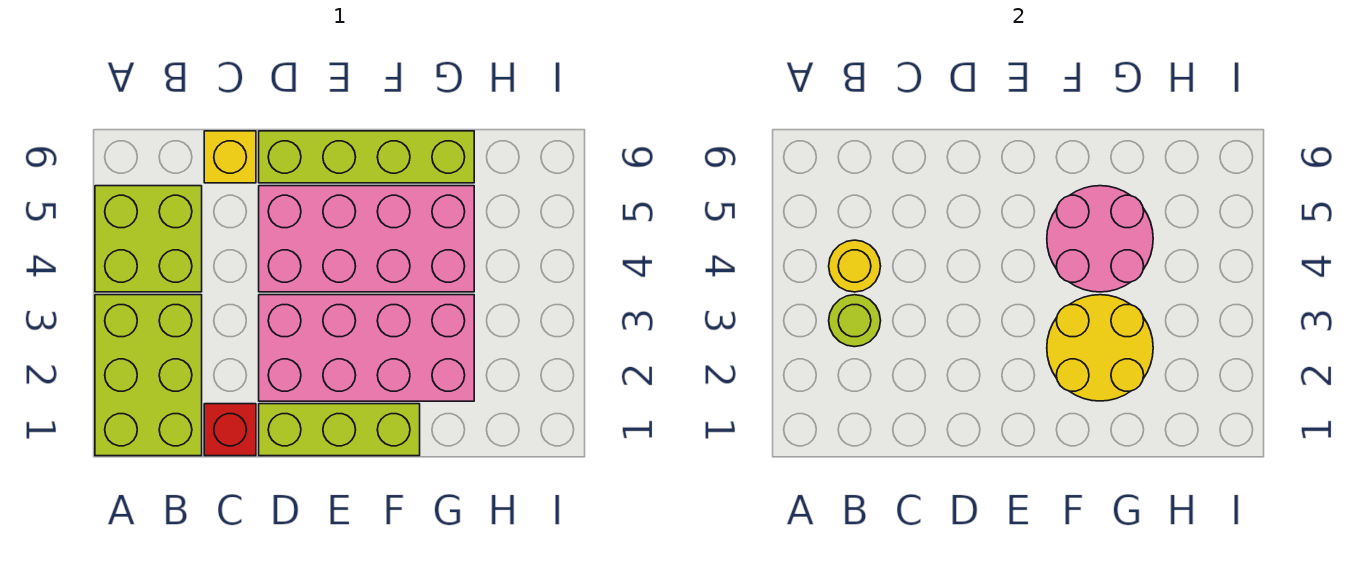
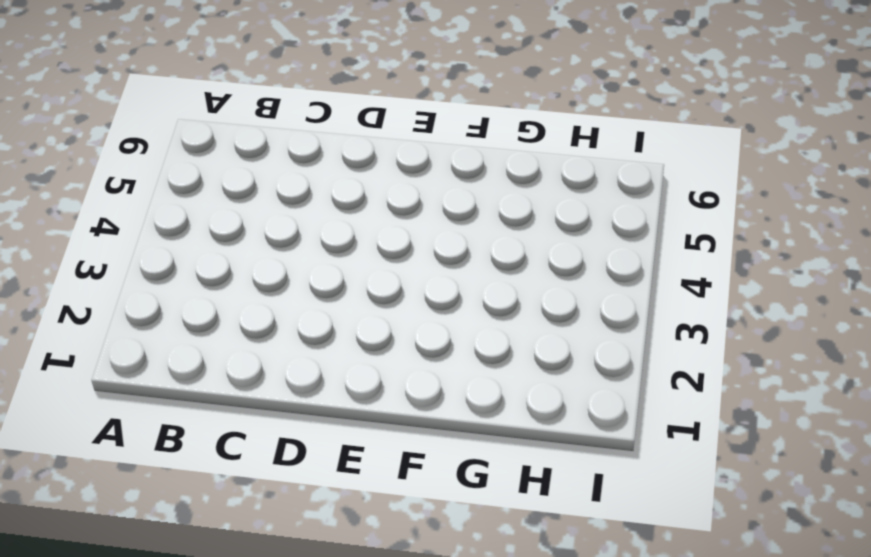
none -> lime 2x3 brick [95,295,202,456]
none -> lime 2x2 brick [95,186,202,292]
none -> red 1x1 brick [204,404,256,456]

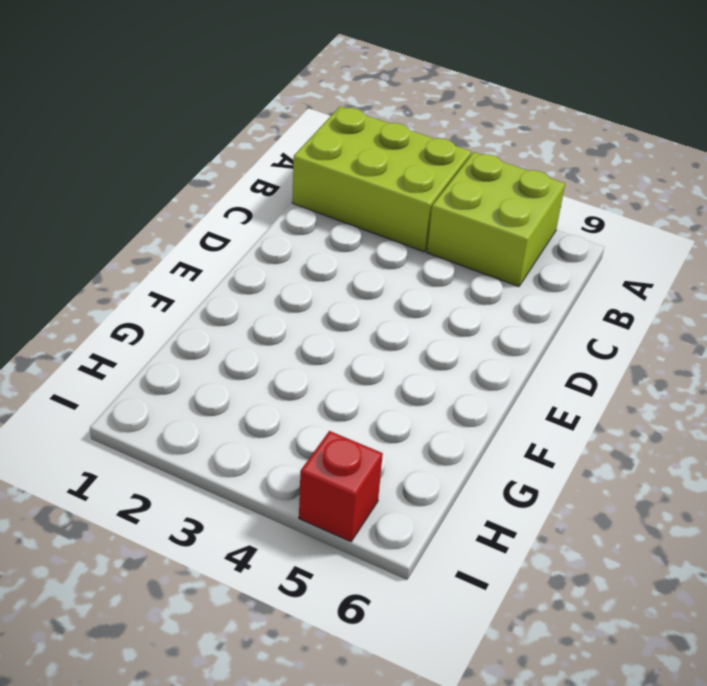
red 1x1 brick [299,431,383,542] -> red 1x1 brick moved to [204,404,256,456]
none -> yellow 1x1 brick [204,131,256,183]
none -> lime 1x3 brick [259,404,420,456]
none -> pink 2x4 brick [259,295,474,401]

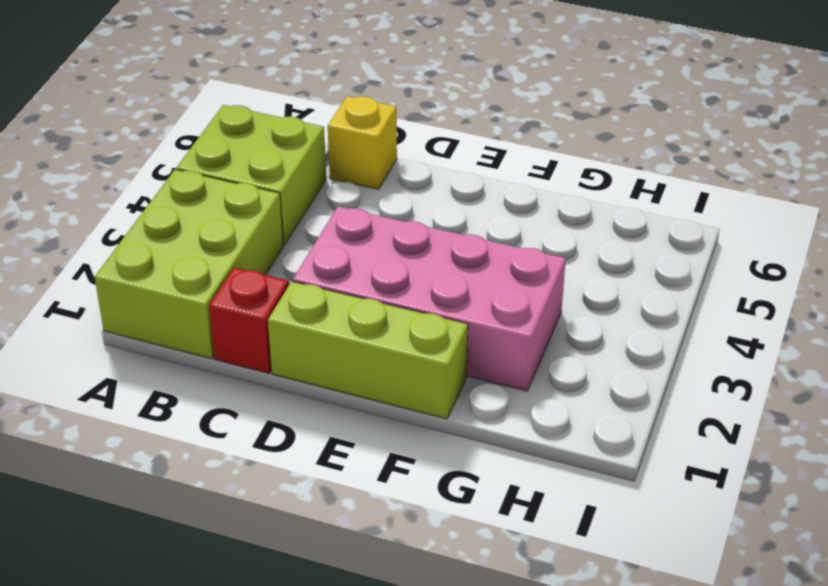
none -> pink 2x4 brick [259,186,474,292]
none -> lime 1x4 brick [259,131,474,183]
none -> lime 1x1 round brick [829,295,881,347]

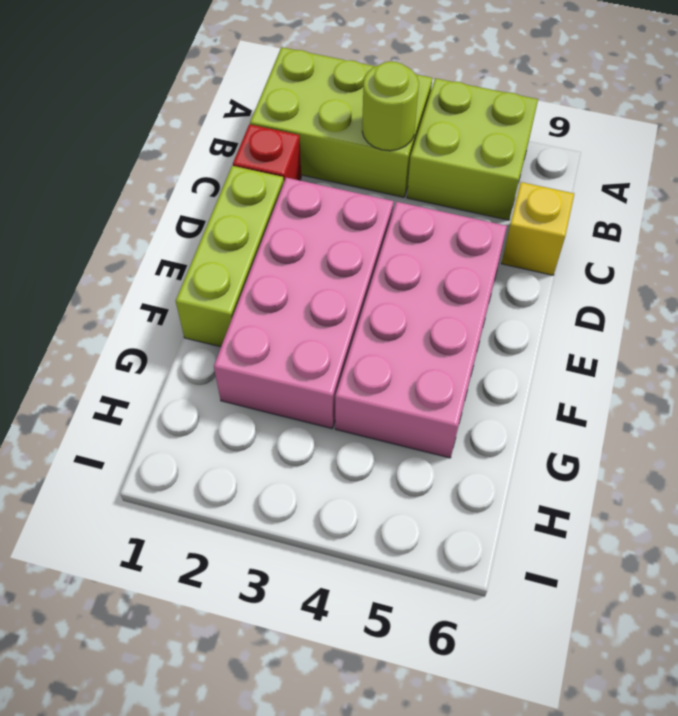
none -> lime 1x4 brick [259,131,474,183]
none -> yellow 1x1 round brick [829,240,881,292]
none -> yellow 2x2 round brick [1047,295,1153,401]

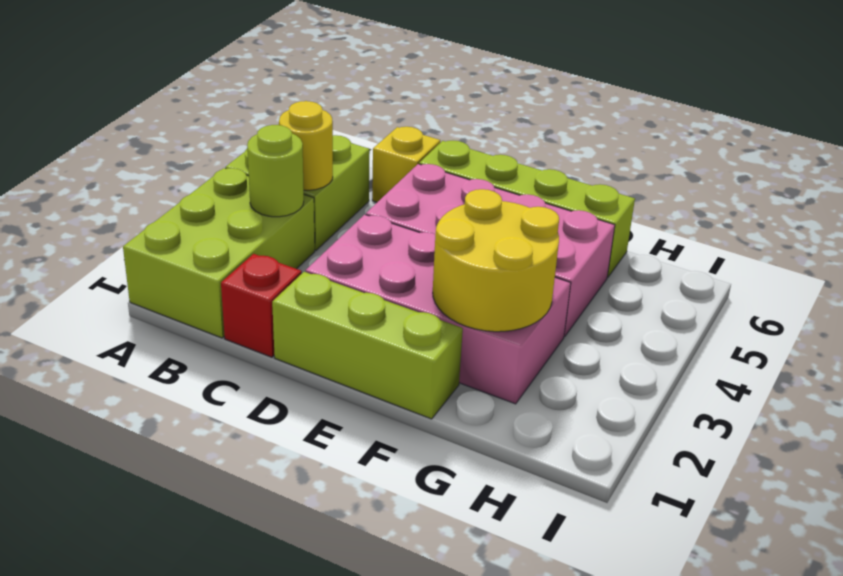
none -> pink 2x2 round brick [1047,186,1153,292]

